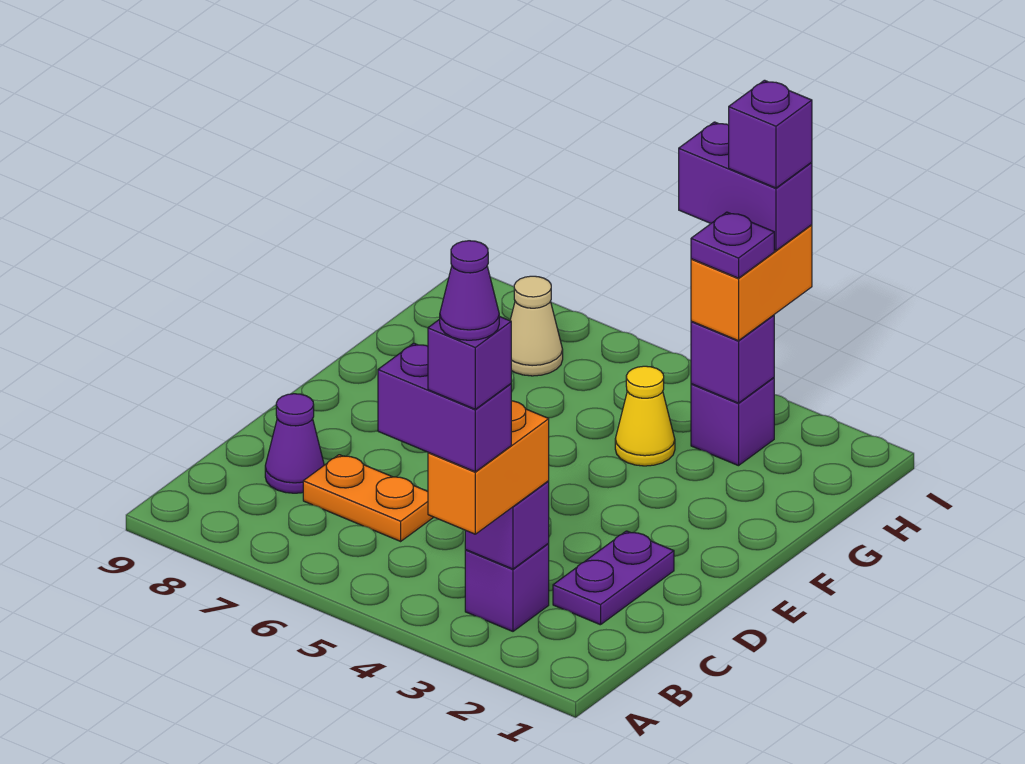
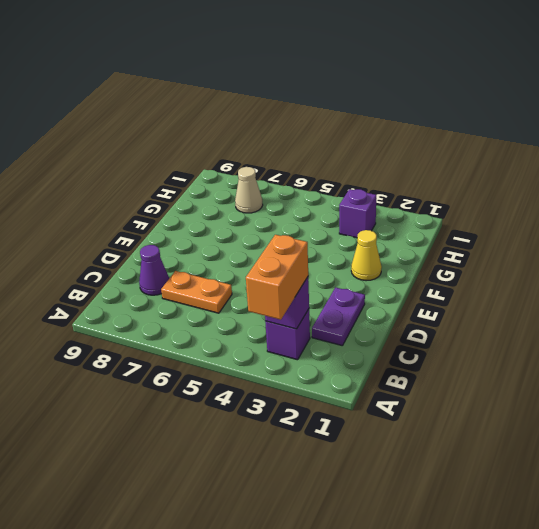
yellow 1x1 cone [351,230,382,281] -> yellow 1x1 cone moved to [615,366,675,466]
none -> purple 1x1 brick [691,315,774,403]
none -> orange 1x2 brick [691,225,812,341]
none -> purple 1x2 brick [378,343,511,472]

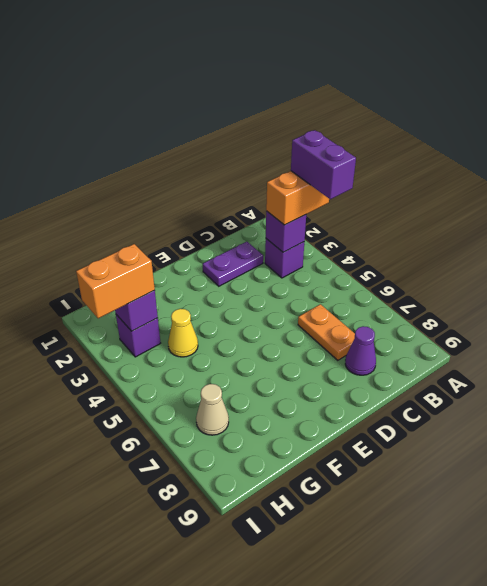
none -> purple 1x1 plate [691,212,774,278]
none -> purple 1x2 brick [679,122,812,250]
none -> purple 1x1 brick [428,316,511,409]

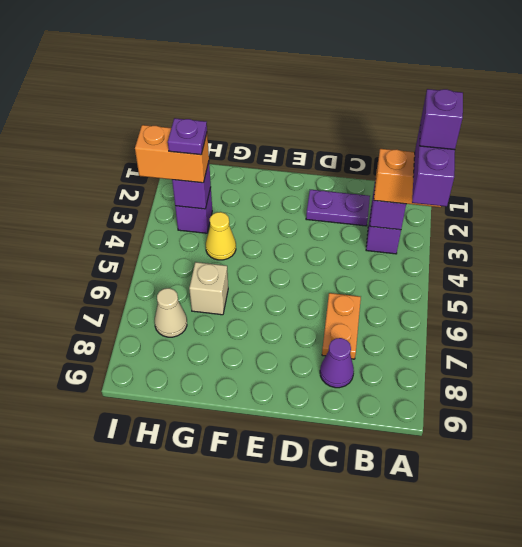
tan 1x1 brick [189,262,228,315] -> none
none -> purple 1x2 brick [679,122,812,250]
none -> purple 1x1 brick [729,80,812,188]
none -> purple 1x1 cone [440,241,499,340]

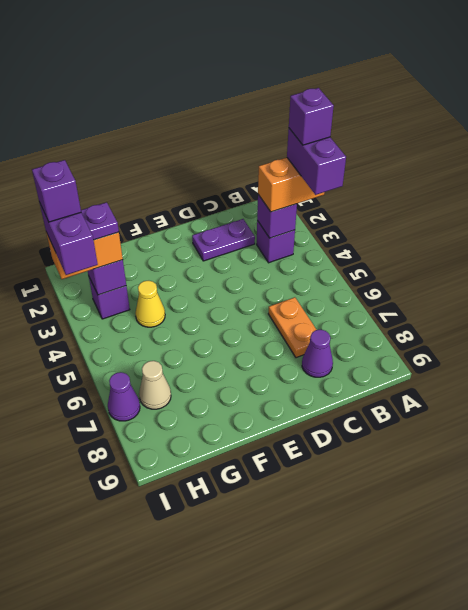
purple 1x1 cone [108,372,140,421] -> purple 1x1 cone moved to [440,241,499,340]

